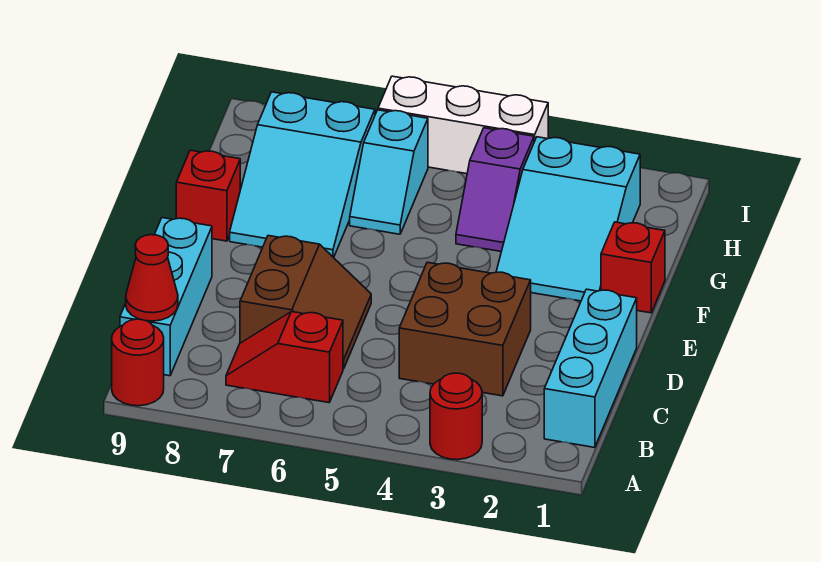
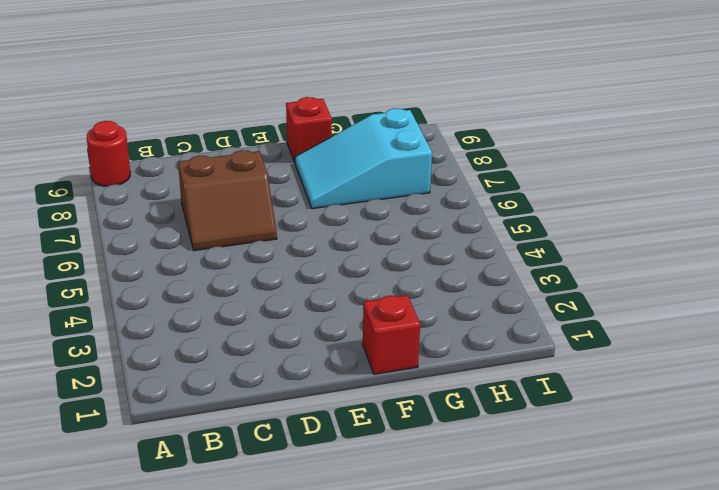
none -> red 1x1 round brick [430,373,482,460]
none -> cyan 1x3 brick [544,289,637,448]
none -> red 1x2 slope [226,312,343,403]

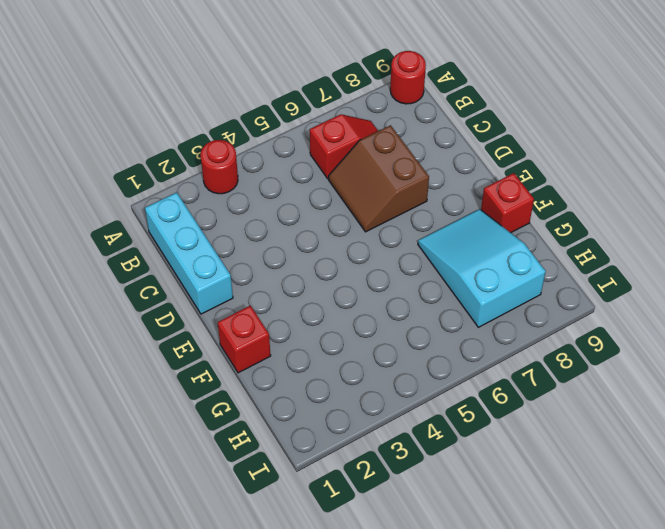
none -> cyan 1x3 brick [120,218,212,376]
none -> brown 2x2 brick [399,262,531,396]
none -> cyan 2x3 slope [496,137,640,301]

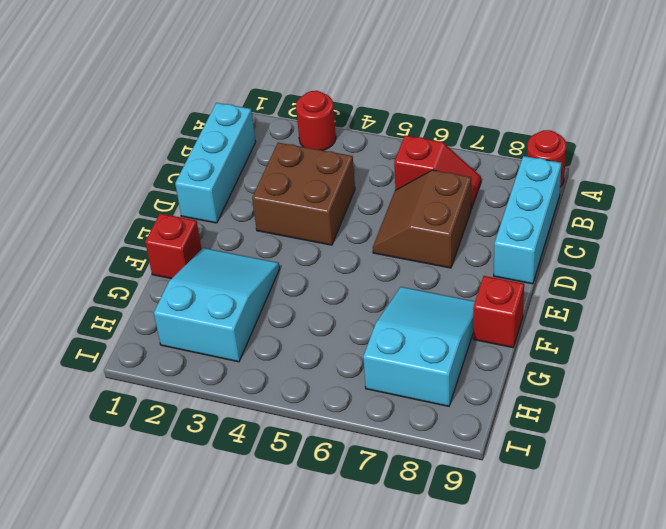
none -> purple 1x2 slope [456,128,534,252]
none -> cyan 1x2 slope [350,110,428,234]
none -> white 1x3 brick [378,76,548,174]

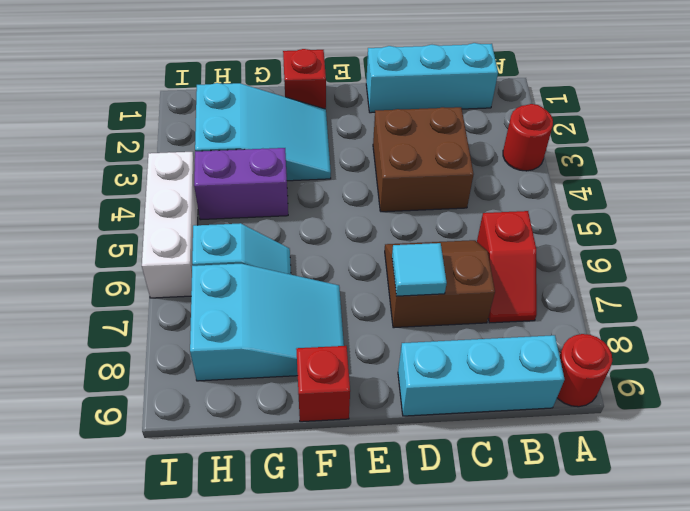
cyan 1x1 tile [392,243,447,296] -> none
purple 1x2 brick [194,148,288,220] -> purple 1x2 slope [456,128,534,252]
none -> red 1x1 cone [126,235,178,321]

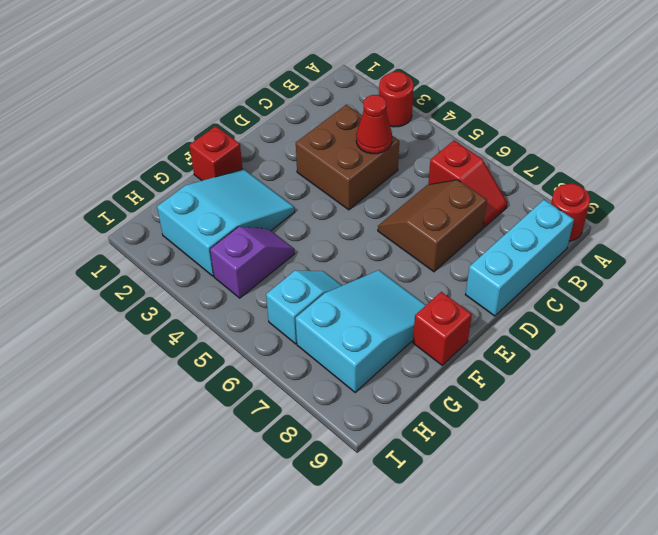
red 1x1 cone [356,95,392,154] -> red 1x1 cone moved to [126,235,178,321]
none -> cyan 1x3 brick [544,289,637,448]
none -> white 1x3 brick [378,76,548,174]

